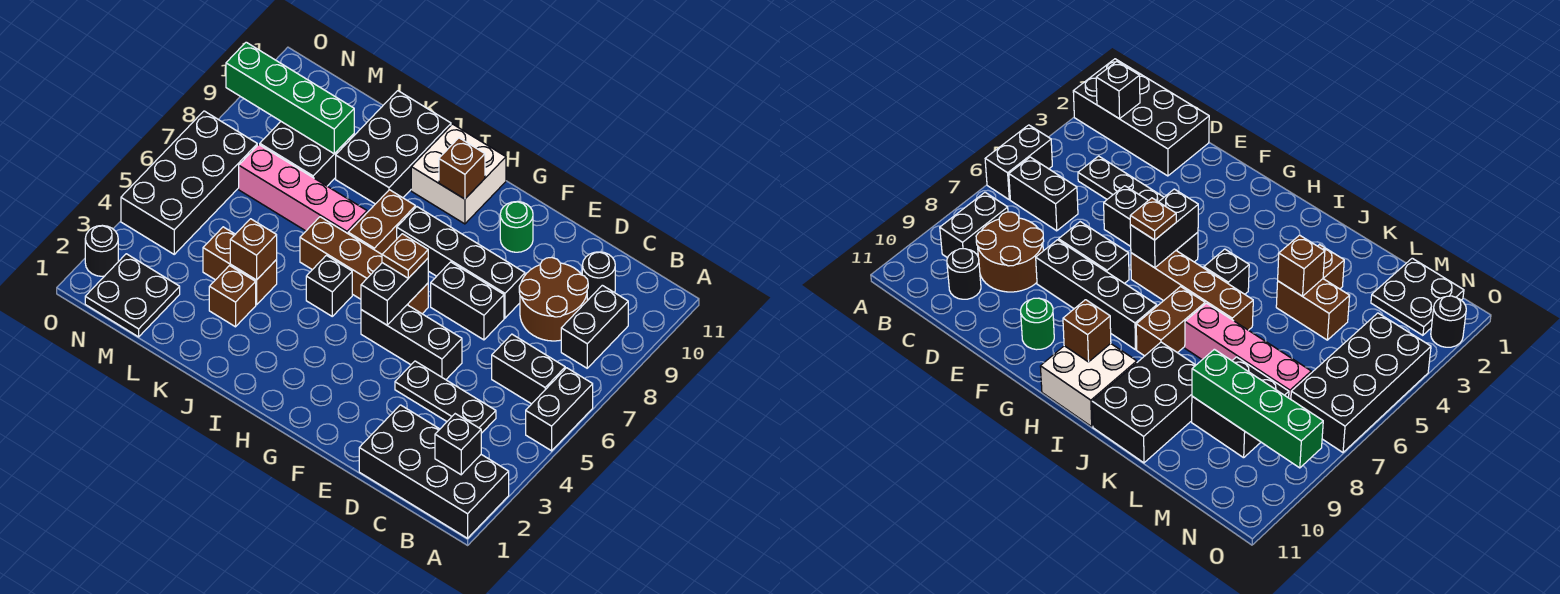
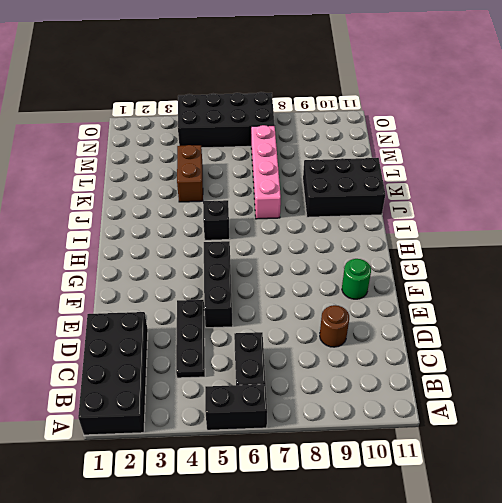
brown 1x1 round brick [320,305,349,347] -> brown 2x2 round brick [519,257,588,341]
none -> black 1x2 brick [561,285,628,368]
none -> black 1x1 round brick [582,252,615,300]
none -> black 1x2 brick [431,262,504,340]

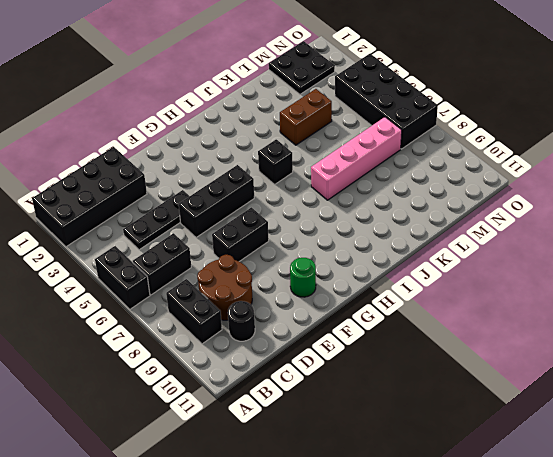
none -> black 1x4 brick [397,207,525,318]
none -> brown 1x4 brick [300,217,428,314]
none -> white 2x2 brick [411,124,506,224]

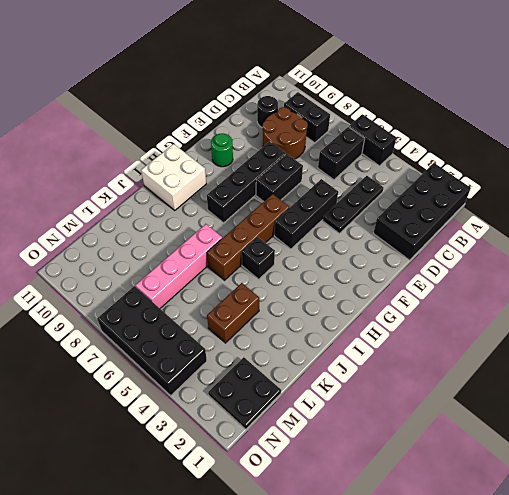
none -> brown 1x2 brick [348,190,415,254]
none -> black 2x3 brick [336,91,451,204]
none -> brown 1x1 brick [209,266,256,327]

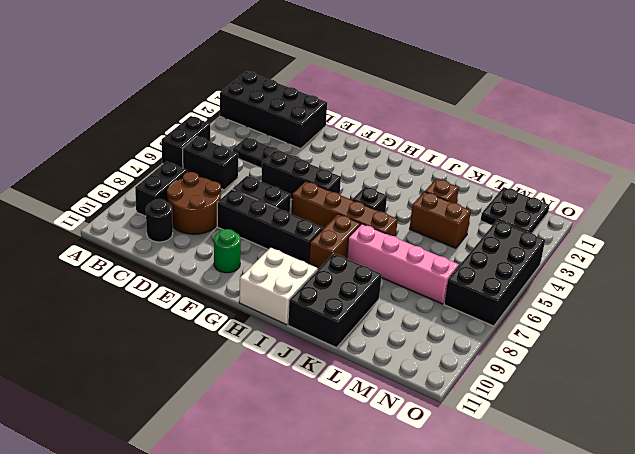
none -> black 2x2 brick [260,122,354,186]
none -> black 1x1 round brick [85,225,118,276]
none -> black 1x1 brick [435,414,481,475]

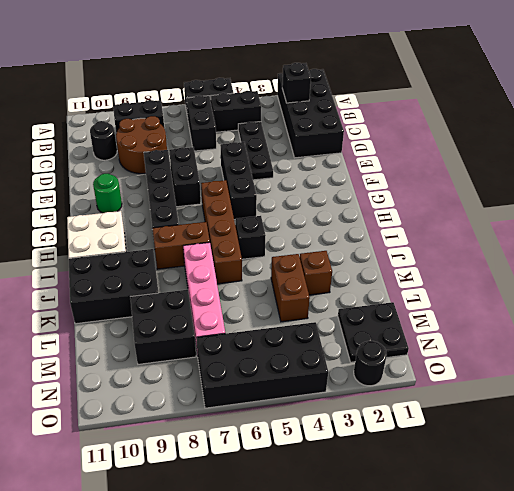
black 1x2 brick [211,91,261,132] -> black 1x2 brick moved to [361,258,428,325]
none -> brown 1x1 brick [439,138,485,199]
none -> brown 1x1 brick [230,219,277,280]
none -> green 1x4 brick [226,42,354,154]

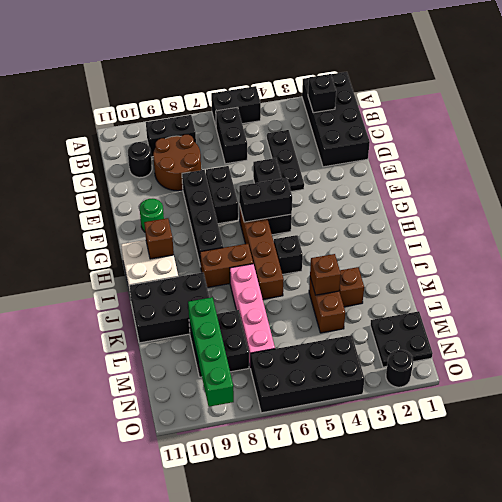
none -> brown 1x1 plate [382,234,428,278]

